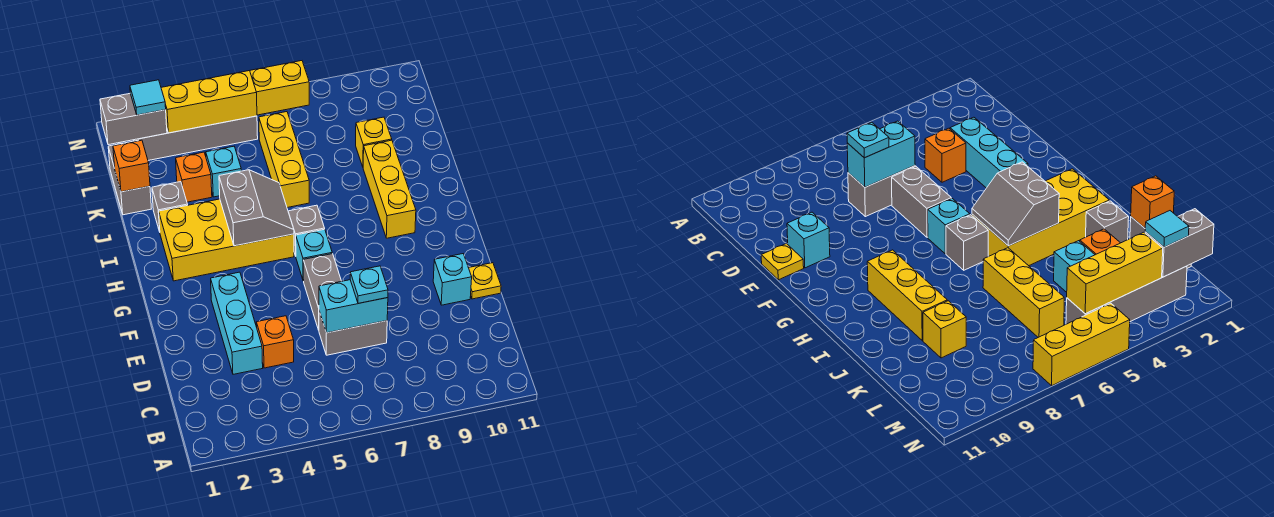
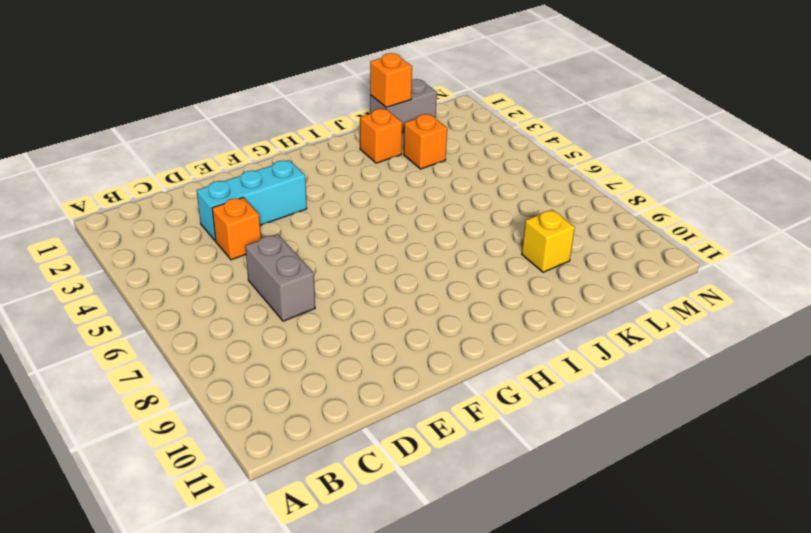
orange 1x1 brick [360,109,402,163] -> grey 1x1 brick [152,182,188,232]
none -> grey 1x2 brick [303,254,341,330]
none -> cyan 1x1 brick [433,254,472,305]
none -> yellow 1x1 plate [469,263,501,299]

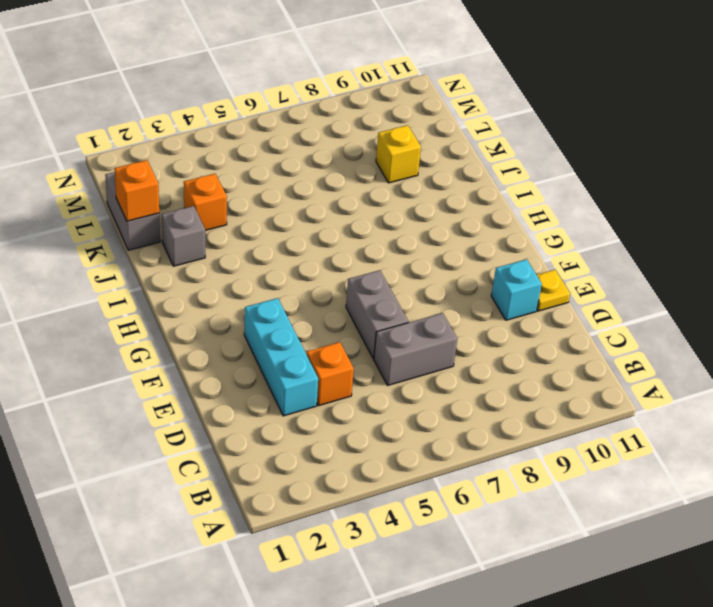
none -> cyan 1x1 brick [296,229,332,281]
none -> yellow 2x4 brick [159,199,294,281]
none -> grey 1x1 brick [288,205,325,256]

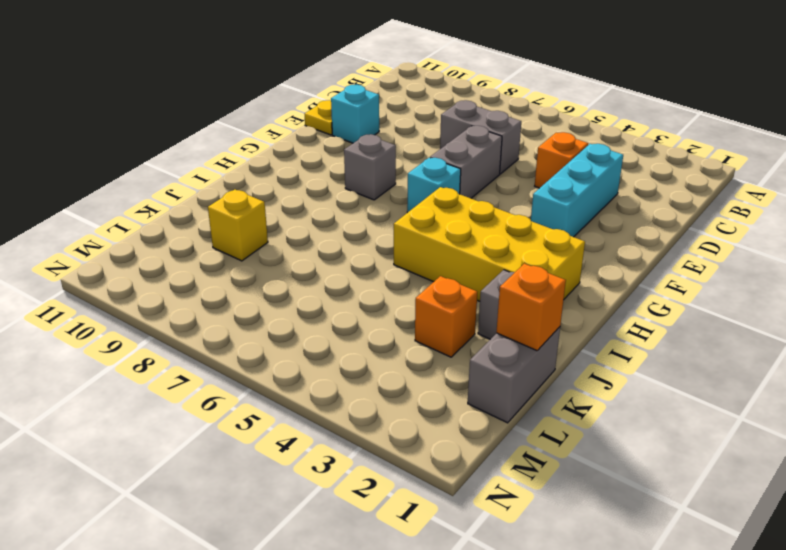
grey 1x1 brick [344,134,396,200] -> grey 1x1 brick moved to [288,205,325,256]
none -> yellow 1x3 brick [363,140,416,238]
none -> yellow 1x3 brick [259,112,309,208]
none -> cyan 1x1 brick [206,146,241,197]

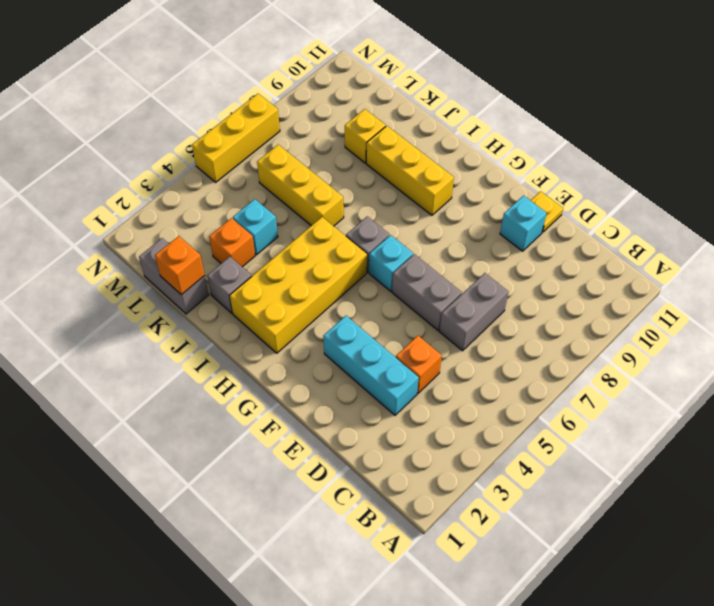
none -> grey 1x4 brick [134,116,258,160]
none -> cyan 1x2 brick [319,280,388,333]
none -> grey 2x2 slope [219,170,294,246]

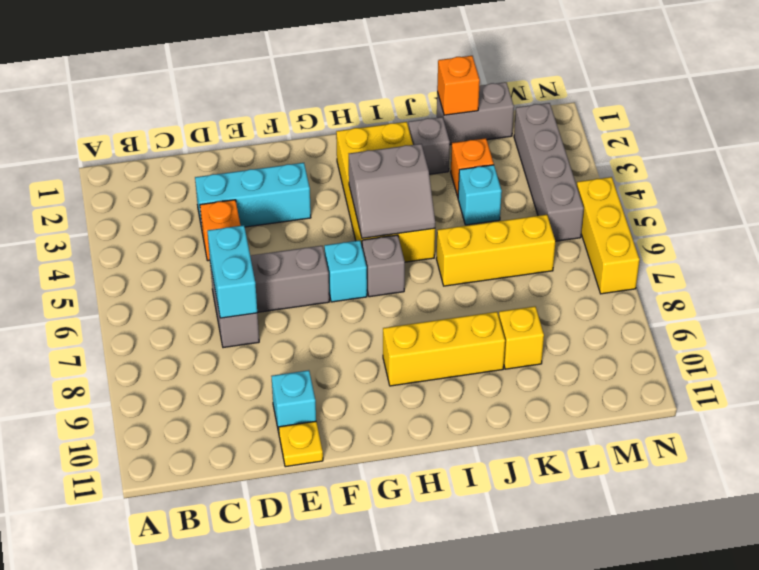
none -> grey 1x2 brick [100,94,167,145]
none -> yellow 1x3 brick [161,71,257,133]
none -> cyan 1x1 plate [350,266,388,303]

